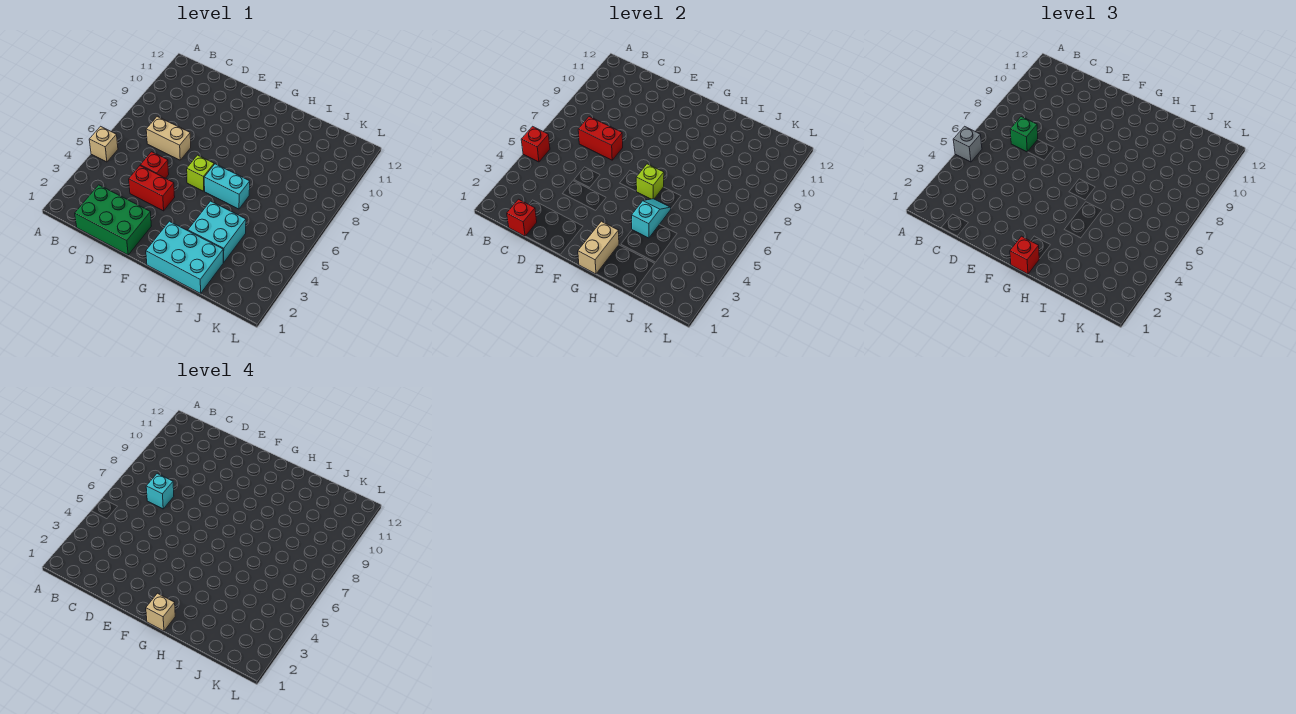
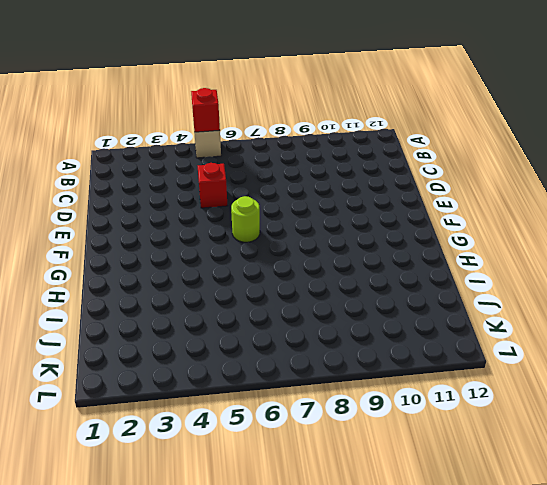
lime 1x1 round brick [231,196,260,242] -> lime 1x1 brick [187,155,214,191]
none -> green 2x3 brick [75,185,151,255]
none -> tan 1x2 brick [146,117,191,160]
none -> red 1x2 brick [129,166,175,211]

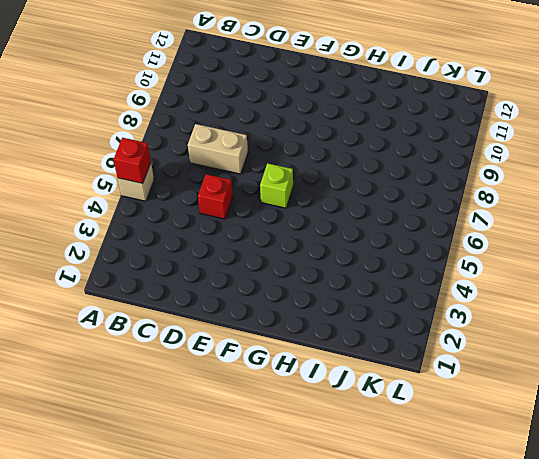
none -> green 2x3 brick [75,185,151,255]
none -> red 1x2 brick [129,166,175,211]
none -> cyan 2x3 brick [146,221,224,293]

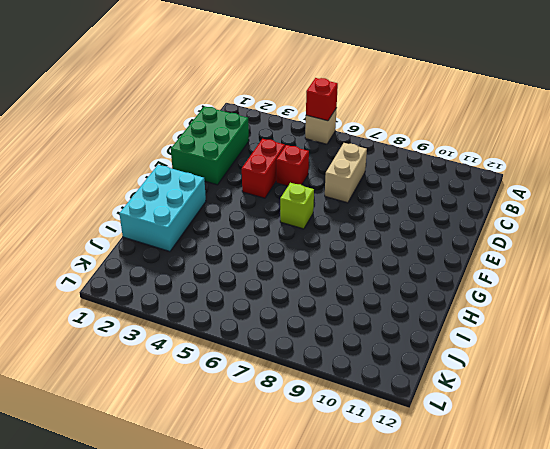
none -> cyan 1x2 brick [204,164,250,209]
none -> cyan 2x2 brick [188,201,246,262]
none -> red 1x1 brick [507,199,537,236]

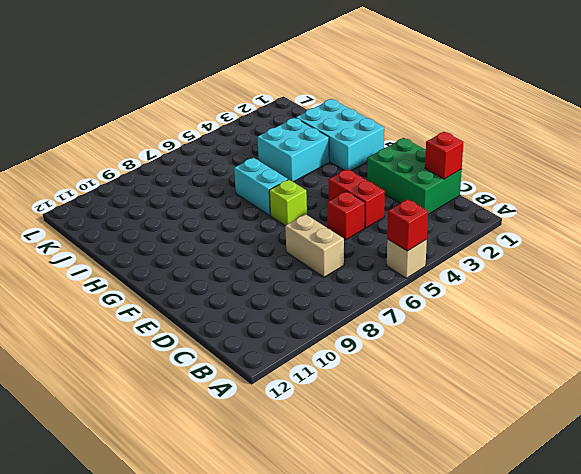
none -> red 1x2 brick [578,117,623,160]
none -> tan 1x2 brick [578,221,619,274]
none -> lime 1x1 brick [636,164,664,199]

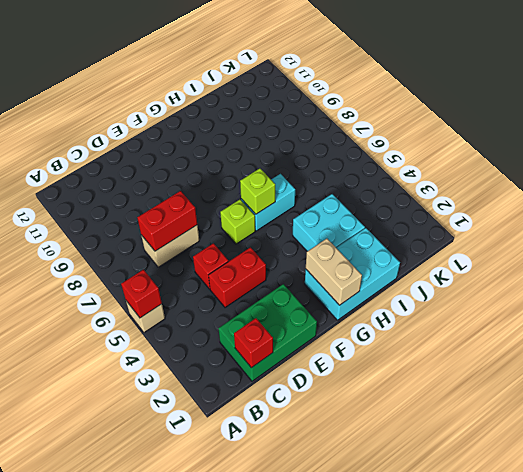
none -> cyan 1x2 slope [632,199,671,238]
none -> grey 1x1 brick [953,126,982,162]
none -> green 1x1 brick [1010,117,1038,152]

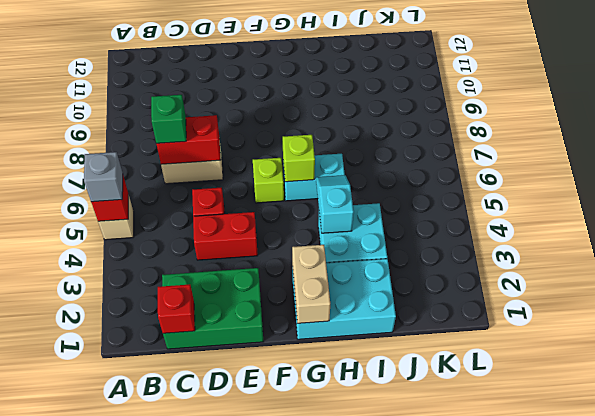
none -> red 1x1 brick [1010,236,1039,274]
none -> cyan 1x1 brick [146,474,174,509]
none -> tan 1x1 brick [146,593,175,631]

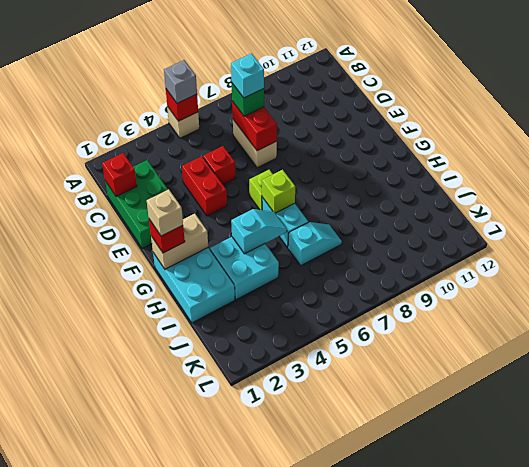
cyan 1x2 slope [288,222,342,266] -> none

